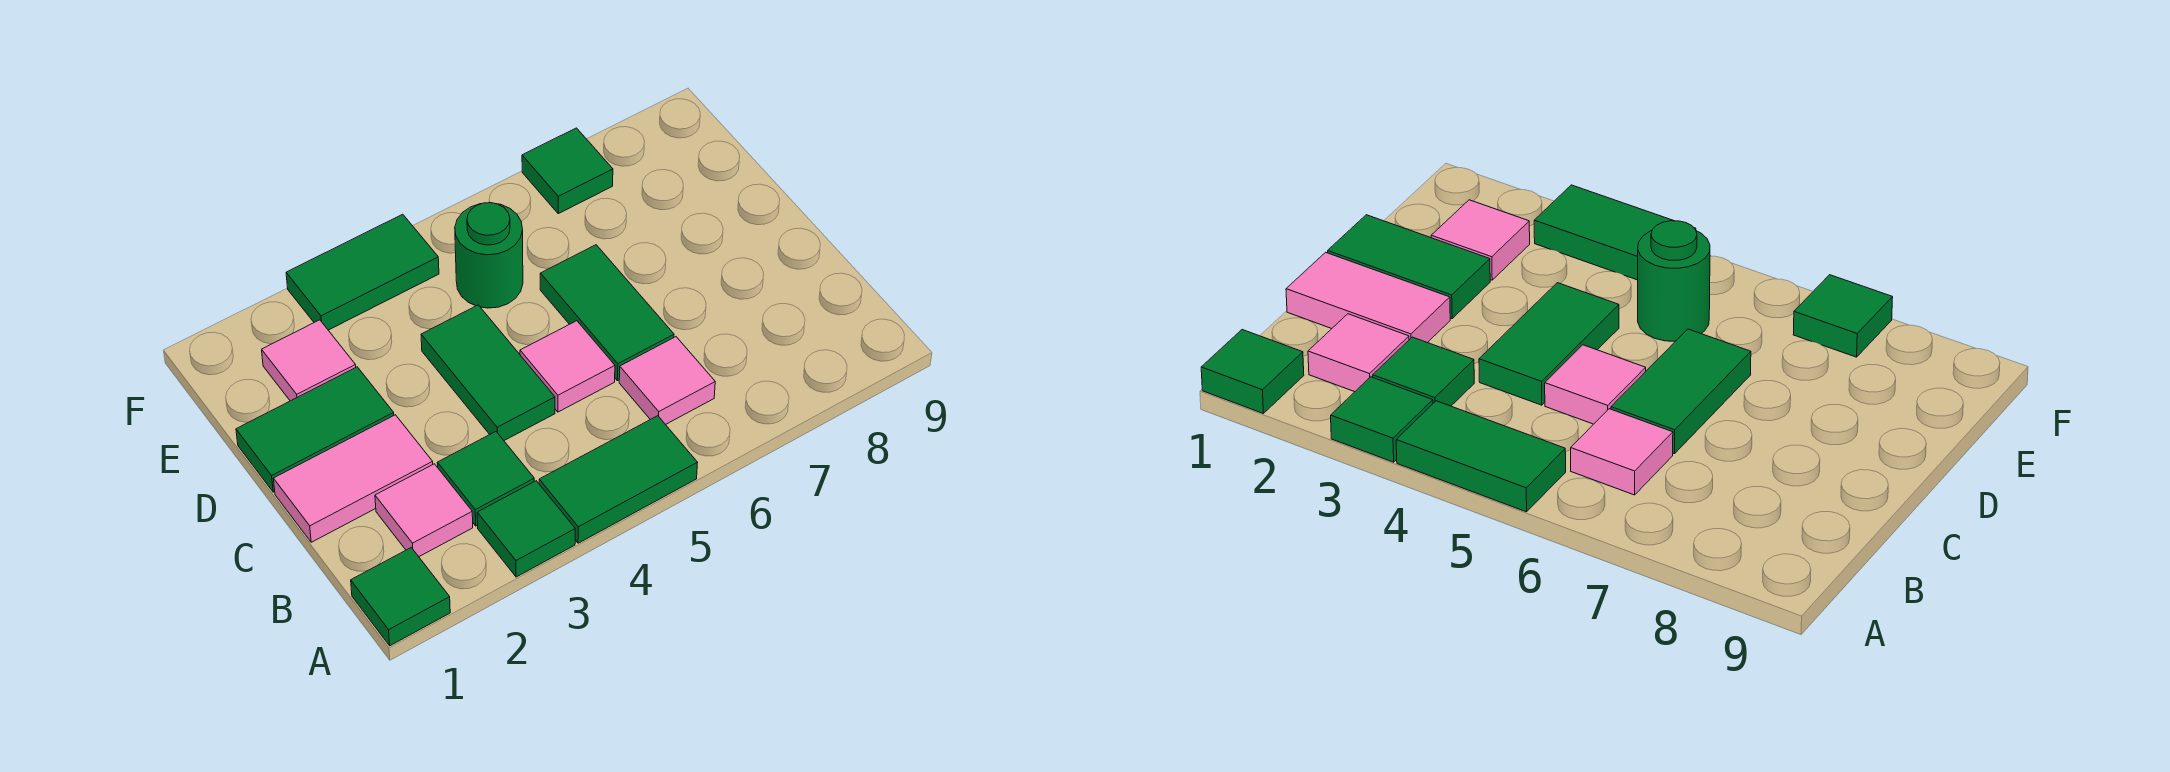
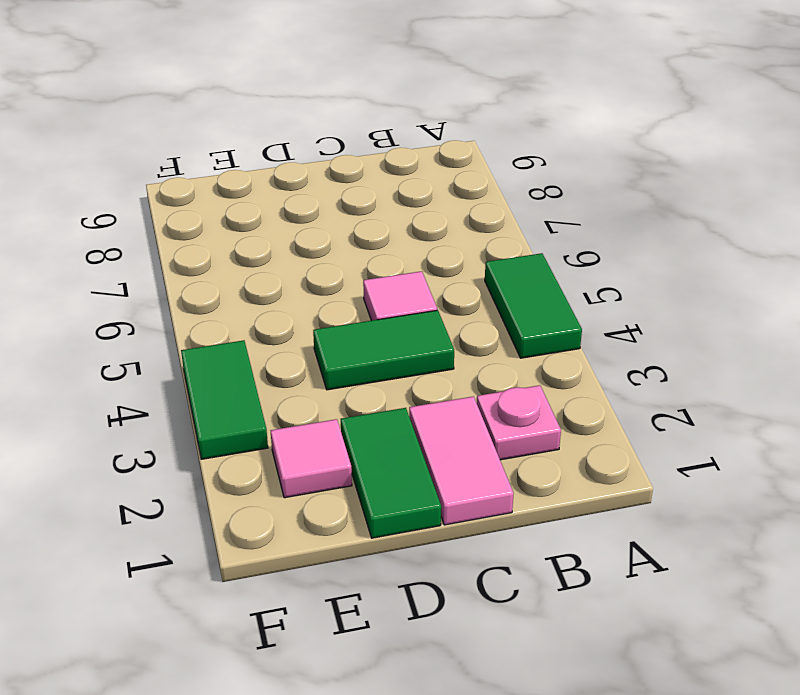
pink 1x1 plate [477,385,561,460] -> pink 1x1 tile [375,464,473,557]
none -> green 1x1 tile [351,548,450,646]
none -> green 1x1 tile [477,481,575,577]
none -> green 1x1 tile [437,432,534,526]

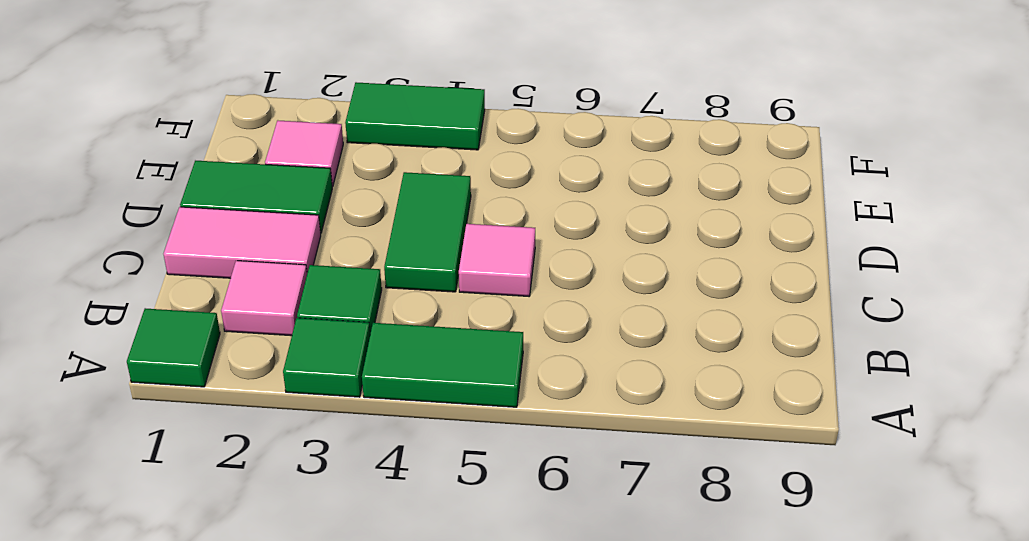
none -> pink 1x1 tile [619,337,715,425]
none -> green 1x2 tile [540,245,674,381]
none -> green 1x1 round brick [455,203,523,308]

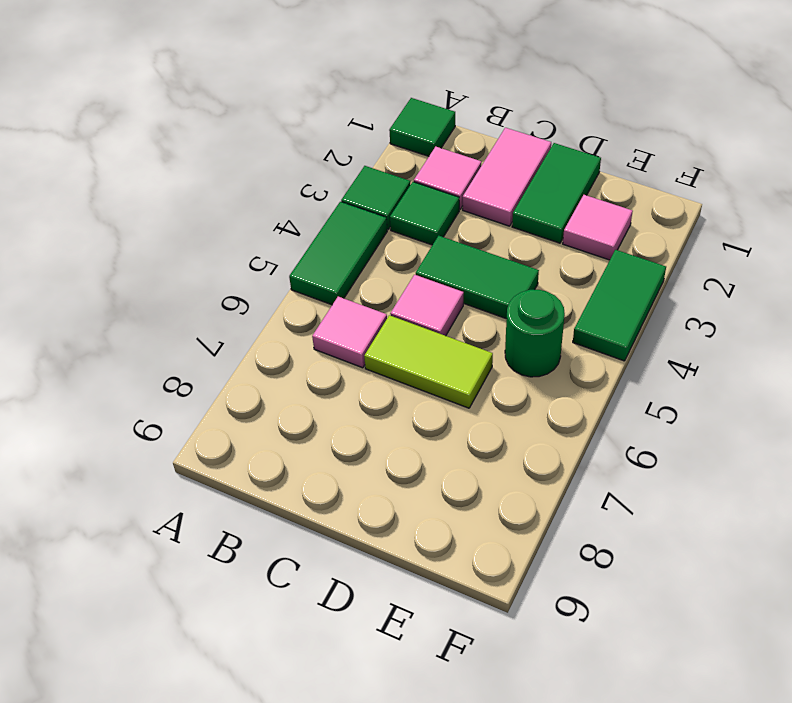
lime 1x2 tile [364,315,493,408] -> green 1x2 tile [540,245,674,381]
none -> green 1x1 tile [522,128,613,214]

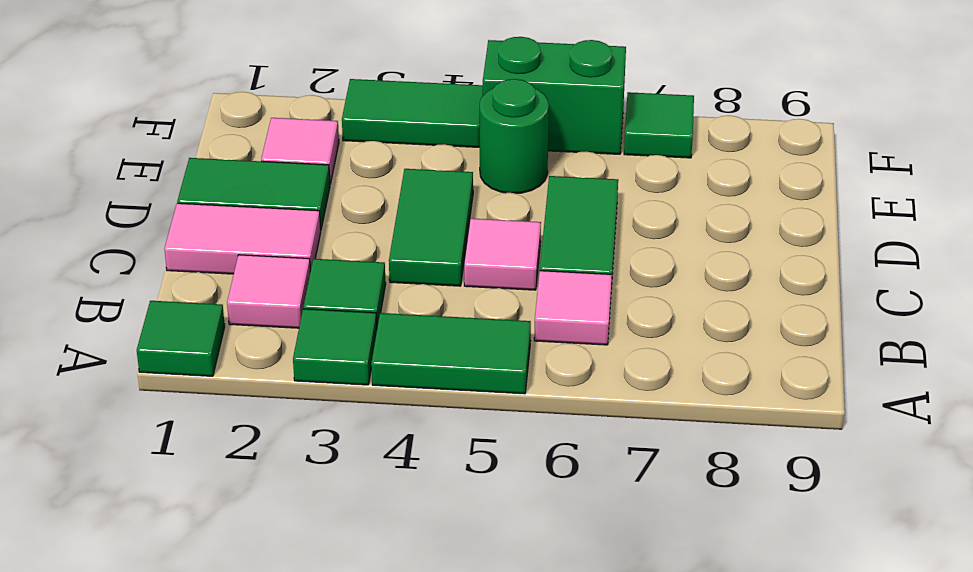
green 1x2 brick [483,37,626,154] -> none

